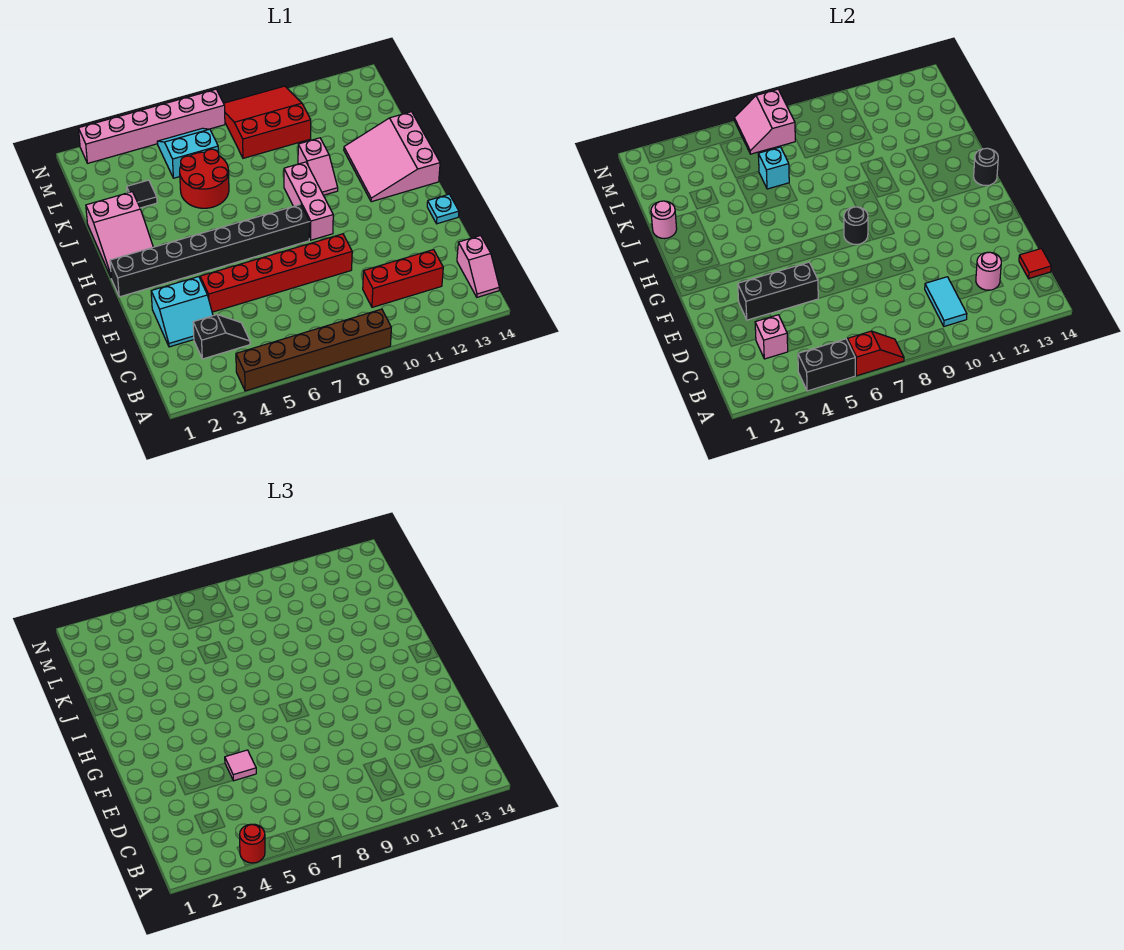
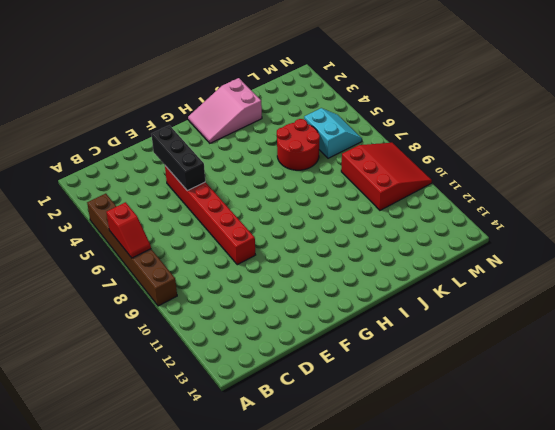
none -> pink 1x2 slope [457,235,499,297]
none -> black 1x2 slope [193,315,250,359]
none -> red 1x3 brick [363,250,443,307]
none -> cyan 2x2 slope [151,277,213,347]

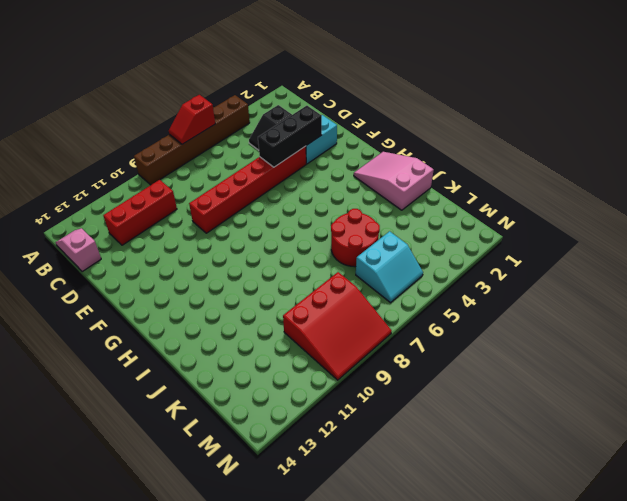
none -> cyan 1x1 plate [427,194,459,224]
none -> black 1x8 brick [110,204,310,297]
none -> pink 1x3 brick [284,162,333,240]
none -> pink 3x3 slope [344,112,440,202]

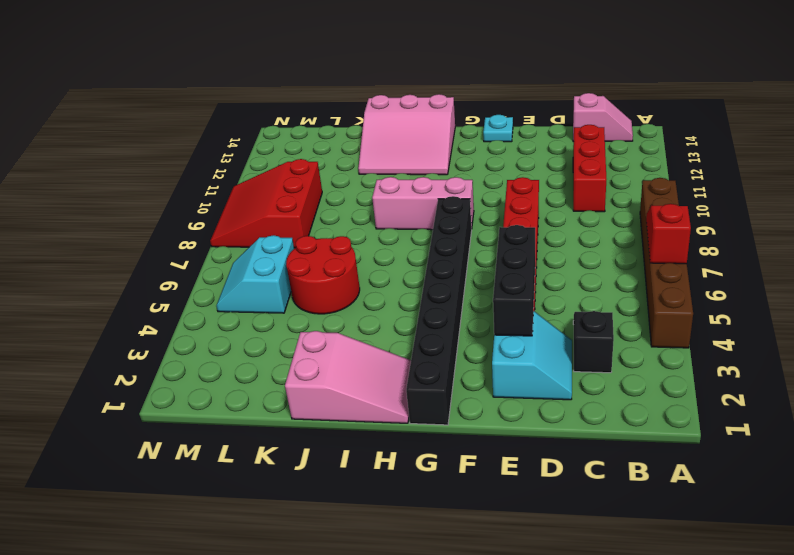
none -> pink 1x2 slope [298,138,338,195]
none -> black 1x1 tile [127,180,157,208]
none -> pink 1x6 brick [79,89,225,163]
none -> black 1x2 brick [798,339,855,391]

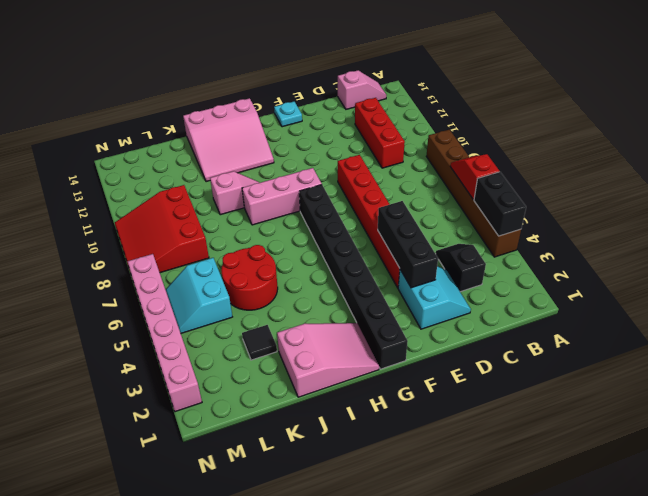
none -> cyan 1x2 tile [925,277,967,326]
none -> pink 1x1 brick [755,315,788,359]
none -> pink 1x1 round brick [976,252,1001,290]
none -> red 1x1 tile [1019,248,1051,279]

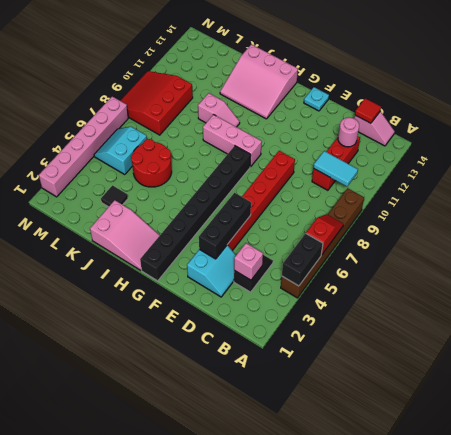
none -> black 1x1 round brick [844,207,868,244]
none -> black 1x1 round brick [974,148,998,186]
none -> pink 1x1 round brick [651,201,677,239]
none -> cyan 1x1 brick [758,147,789,189]

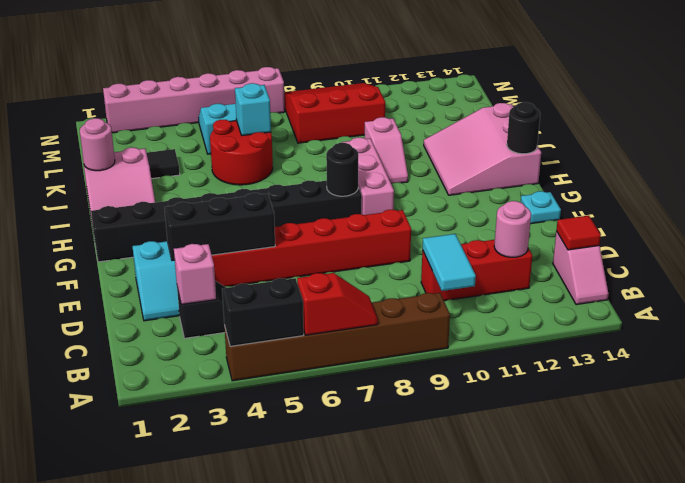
none -> pink 2x2 slope [734,89,795,154]
none -> red 1x1 round brick [240,824,265,863]
none -> pink 1x1 tile [225,750,256,781]

